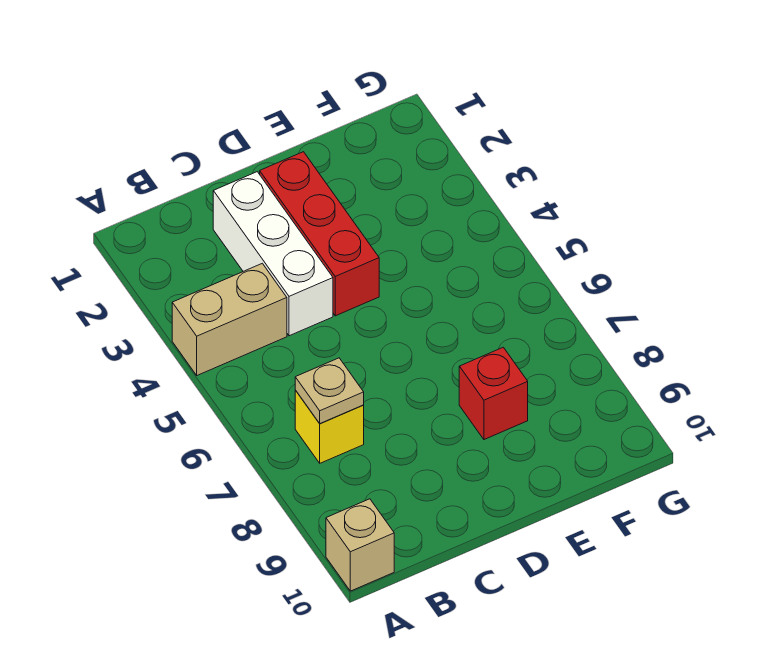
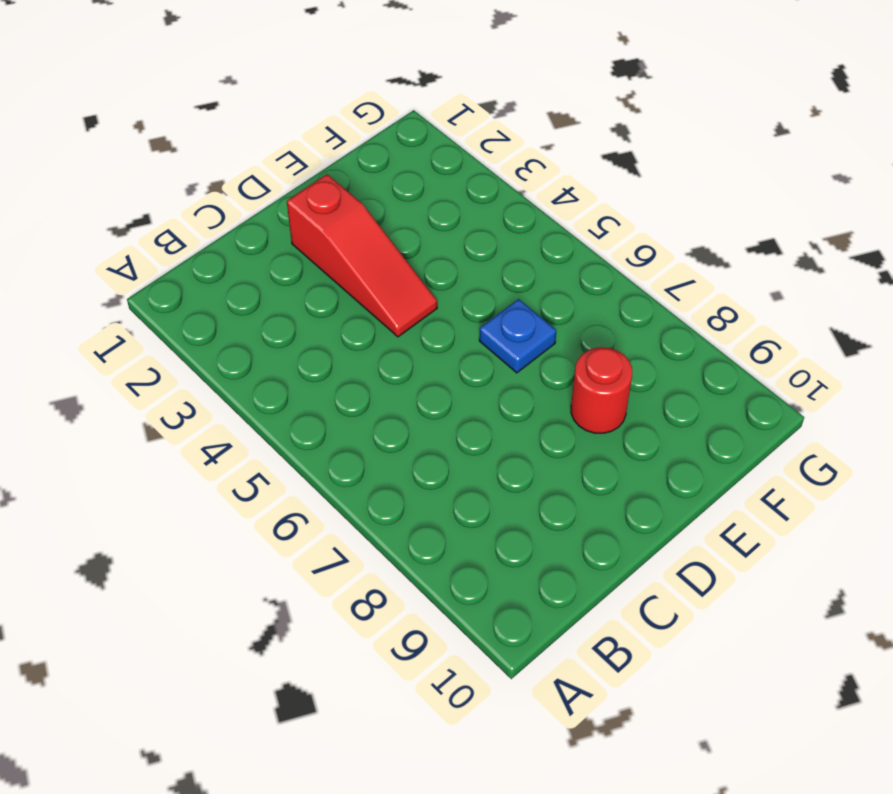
red 1x3 slope [287,174,437,337] -> red 1x3 brick [260,152,379,316]
blue 1x1 plate [479,299,556,373] -> none
red 1x1 round brick [571,347,632,433] -> red 1x1 brick [459,347,528,440]
none -> tan 1x2 brick [172,263,287,375]
none -> tan 1x1 brick [326,499,394,591]

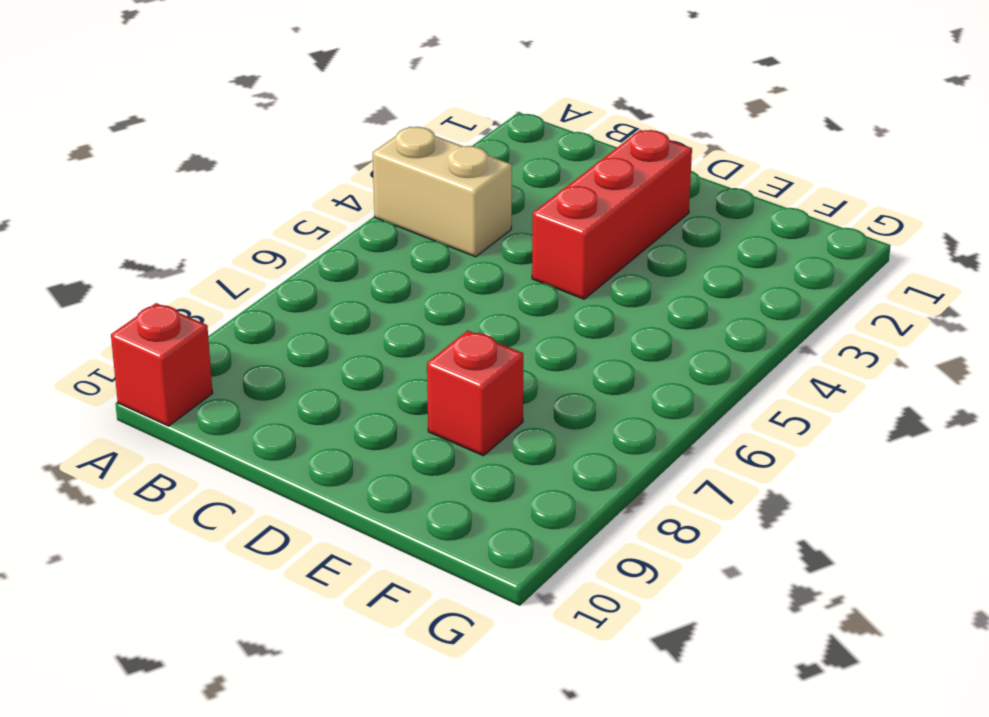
red 1x1 brick [111,303,213,426] -> tan 1x1 brick [326,499,394,591]
none -> yellow 1x1 brick [295,390,364,463]
none -> white 1x3 brick [213,172,333,336]

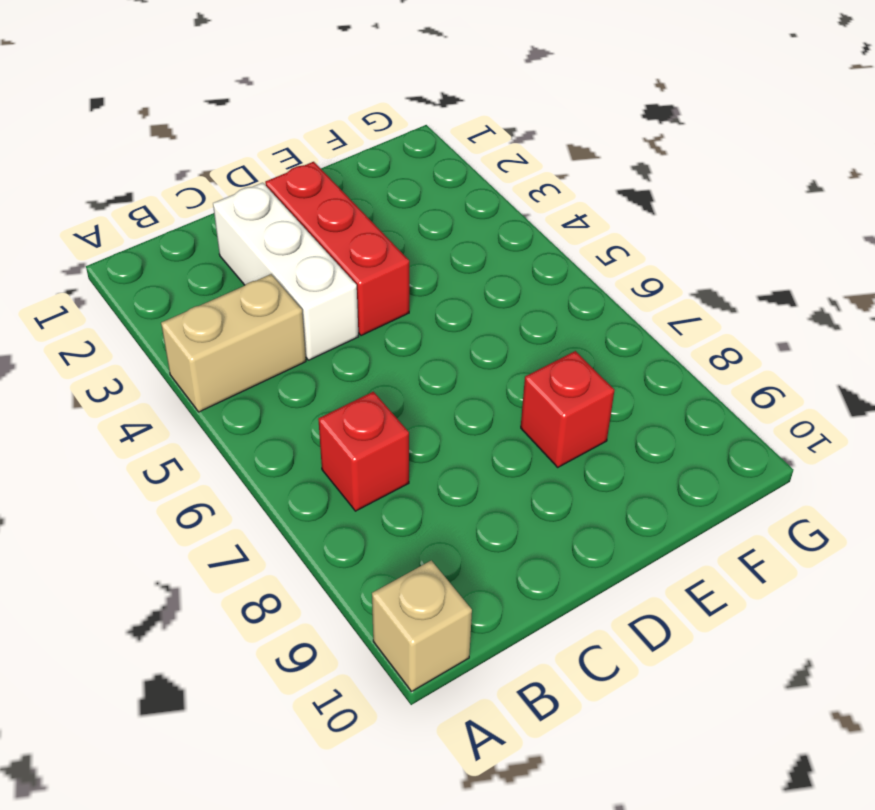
red 1x1 brick [318,392,409,511] -> yellow 1x1 brick [295,390,364,463]
none -> tan 1x1 plate [295,358,364,423]

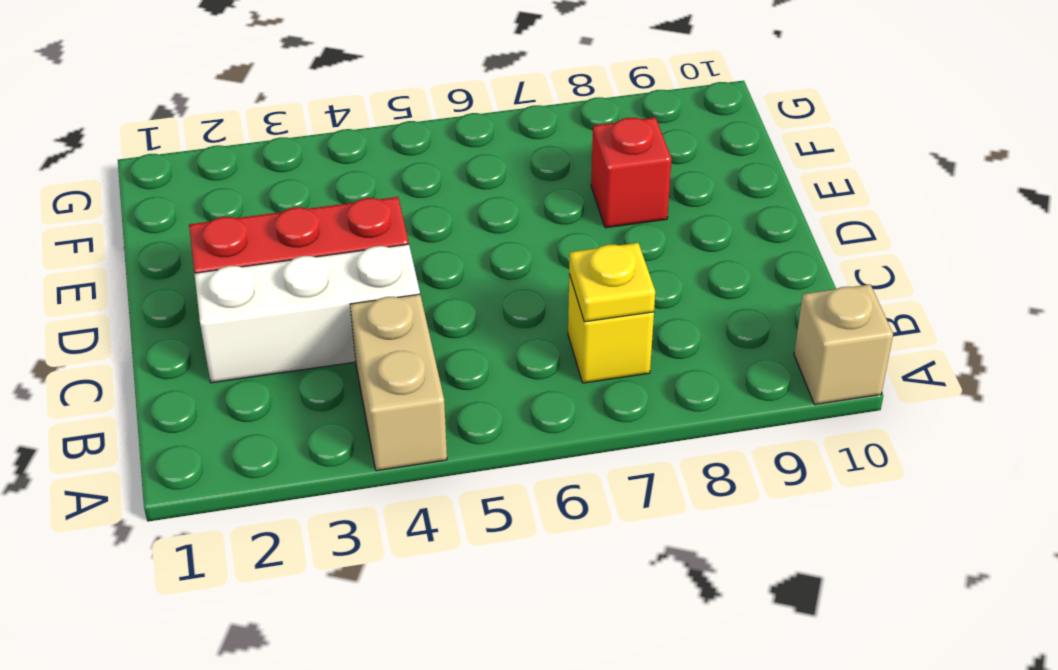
yellow 1x1 plate [569,243,655,322] -> tan 1x1 plate [295,358,364,423]

